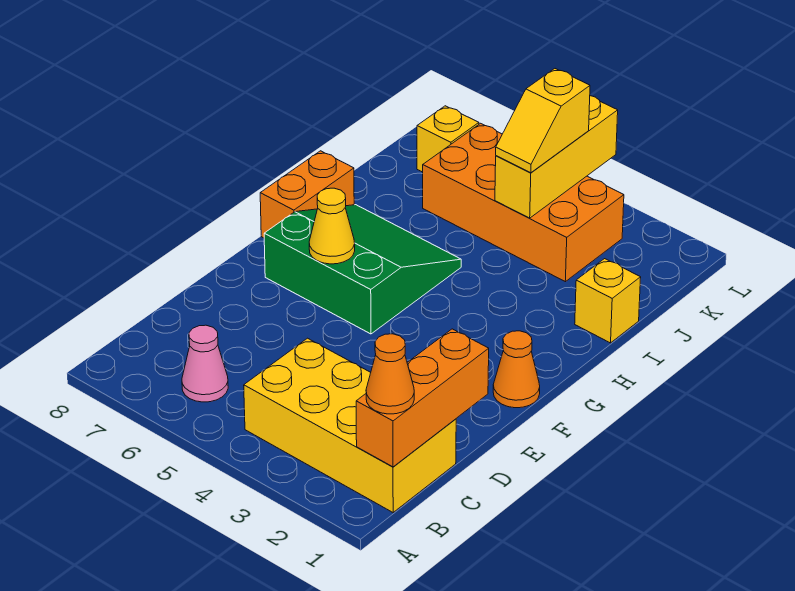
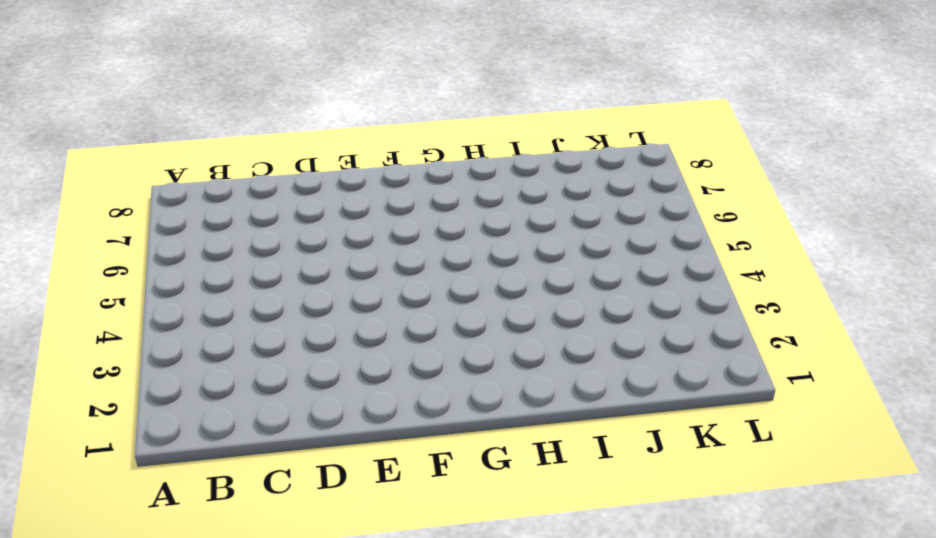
none -> yellow 2x4 brick [244,338,456,512]
none -> pink 1x1 cone [182,325,228,402]
none -> orange 1x1 cone [493,331,540,408]

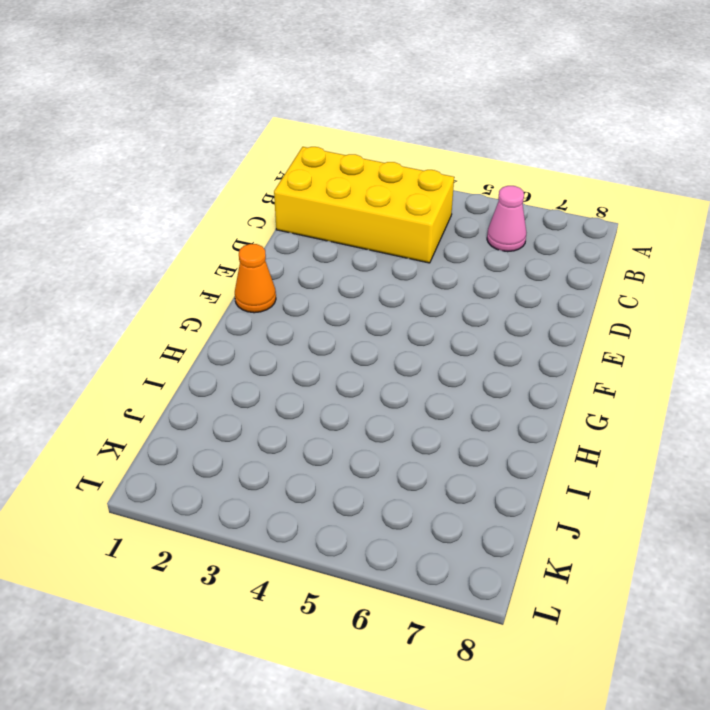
none -> green 3x3 slope [264,205,461,334]
none -> orange 1x2 brick [260,151,354,238]
none -> yellow 1x1 brick [575,259,641,343]

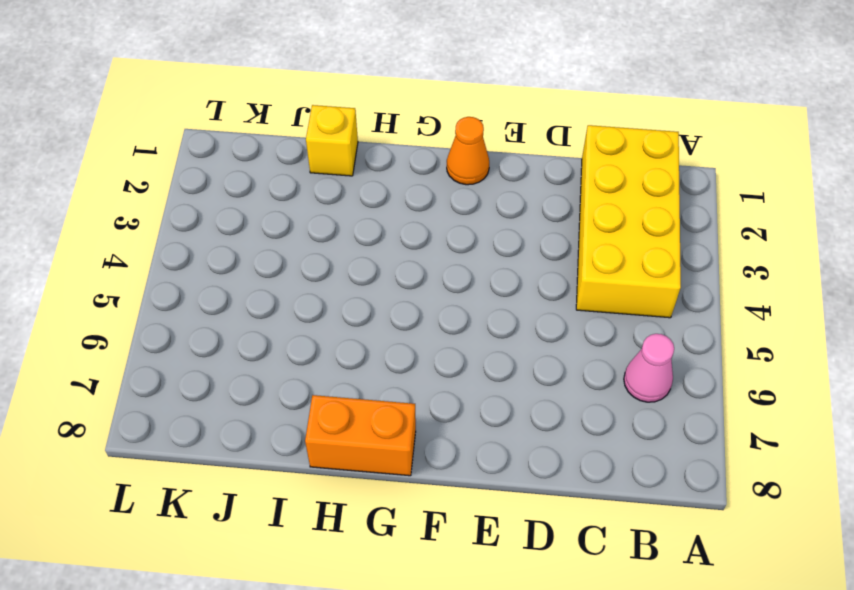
none -> green 3x3 slope [264,205,461,334]
none -> orange 2x4 brick [423,123,624,282]
none -> yellow 1x1 brick [417,106,479,172]

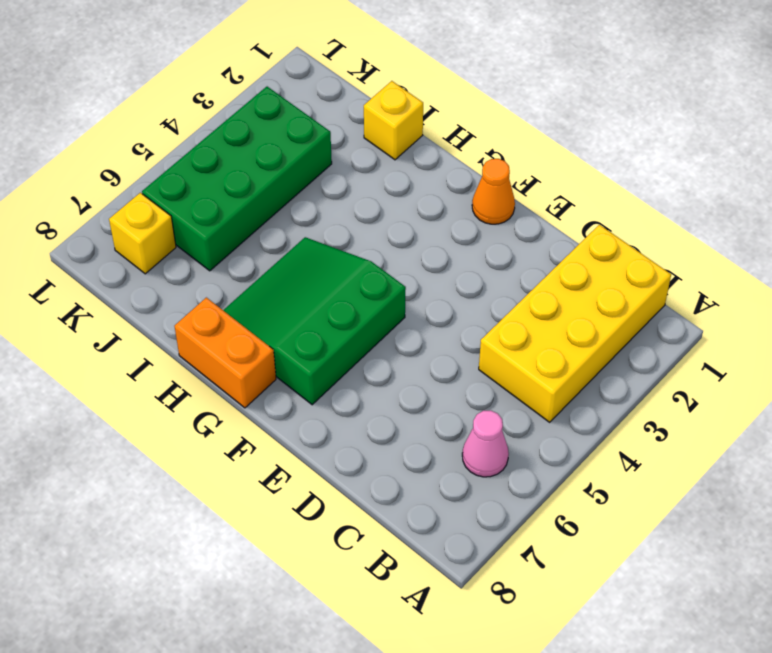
green 2x4 brick [142,87,332,271] -> orange 2x4 brick [423,123,624,282]
none -> orange 1x3 brick [356,329,489,467]
none -> yellow 1x1 cone [309,188,355,264]
none -> yellow 1x3 brick [495,96,618,218]

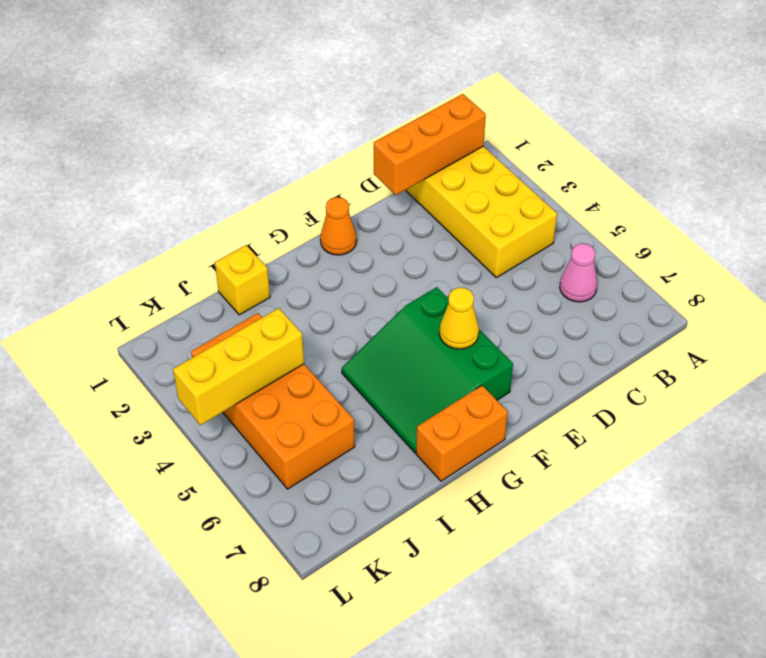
none -> yellow 1x1 brick [417,106,479,172]
none -> orange 1x1 cone [366,334,414,414]
none -> yellow 1x2 slope [496,69,590,173]

